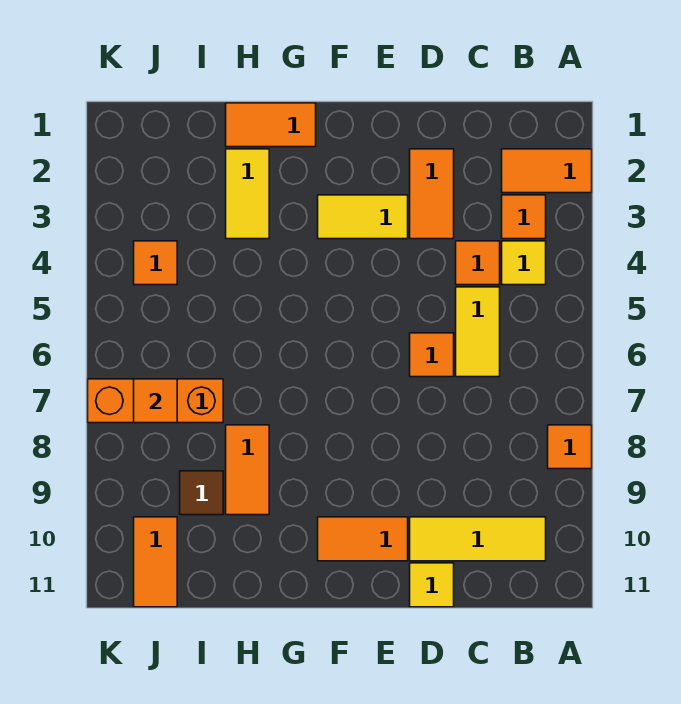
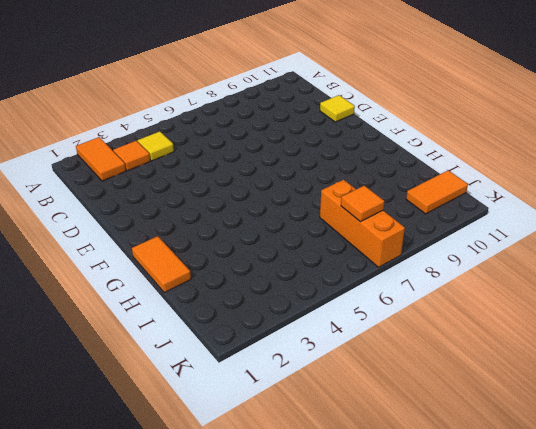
none -> orange 1x1 tile [548,425,592,469]
none -> yellow 1x3 tile [410,517,546,561]
none -> orange 1x1 tile [456,241,500,285]

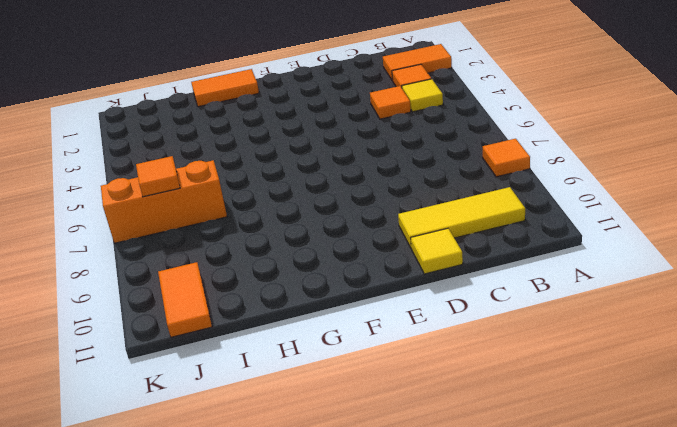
none -> yellow 1x2 tile [456,287,500,377]
none -> orange 1x2 tile [410,149,454,239]
none -> orange 1x1 tile [410,333,454,377]

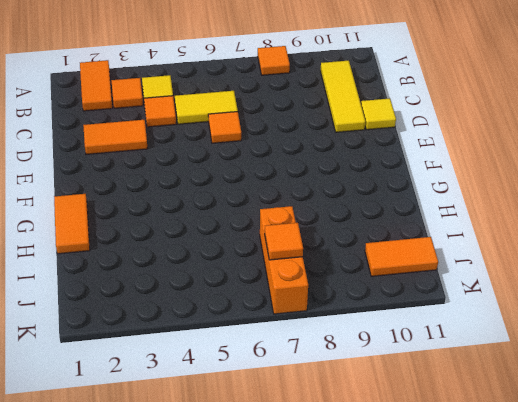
none -> yellow 1x2 tile [318,195,408,239]
none -> orange 1x2 tile [318,517,408,561]
none -> yellow 1x2 tile [226,149,269,239]

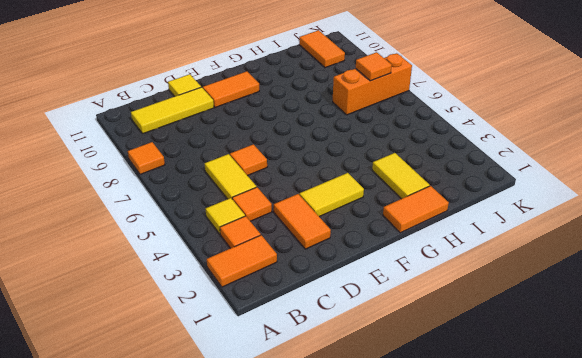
none -> orange 1x2 tile [226,425,269,515]
none -> brown 1x1 tile [180,471,223,515]
none -> orange 1x1 tile [134,241,177,285]

